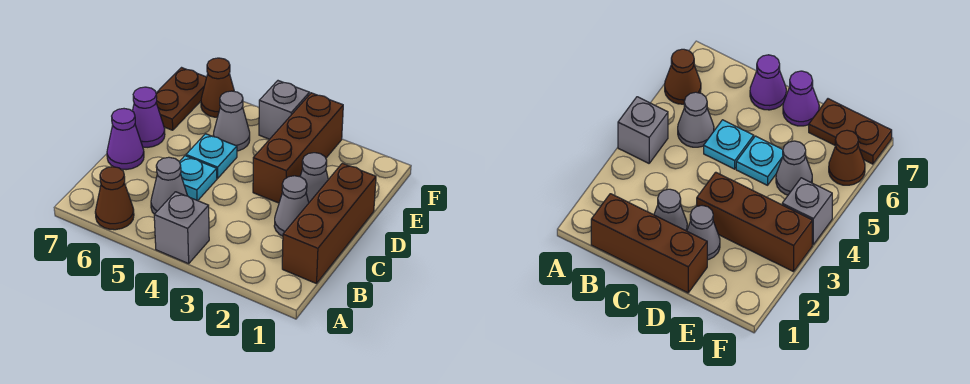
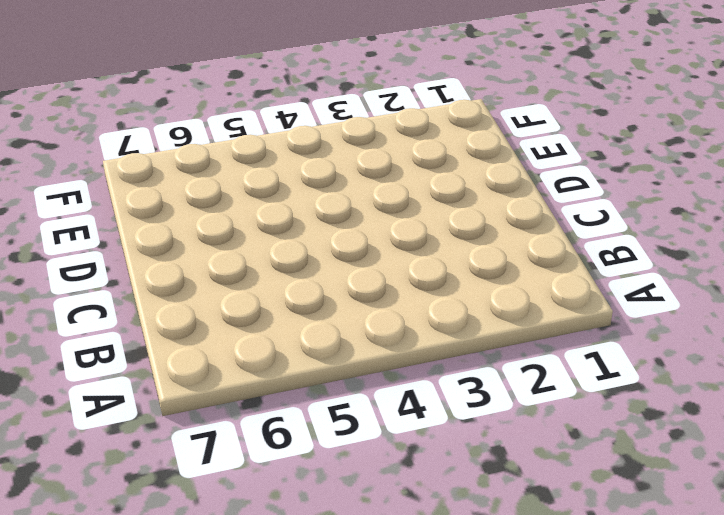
none -> grey 1x1 brick [154,192,209,264]
none -> brown 1x1 cone [95,167,134,230]
none -> brown 1x3 brick [282,163,376,284]

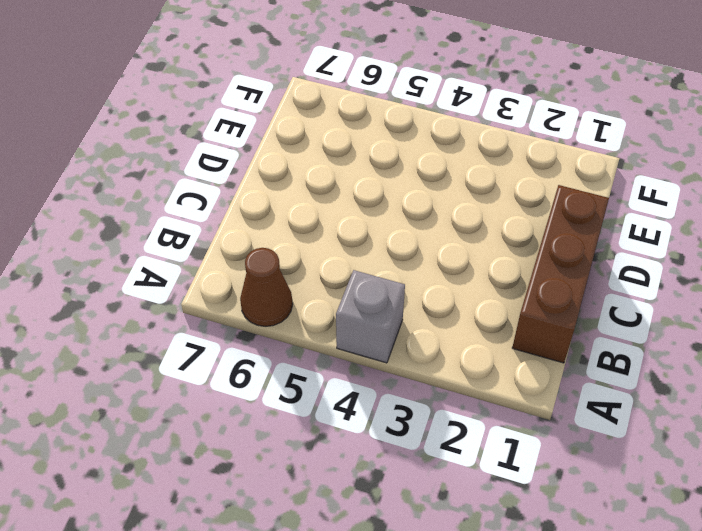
none -> grey 1x1 cone [151,157,187,214]
none -> grey 1x1 cone [274,176,309,236]
none -> cyan 1x1 plate [179,156,217,201]

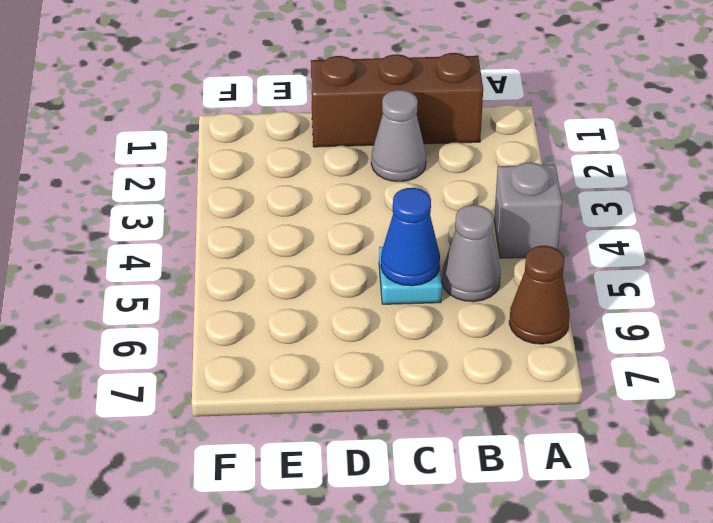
blue 1x1 cone [381,188,440,286] -> none
none -> purple 1x1 cone [107,109,144,170]
none -> grey 1x1 cone [300,153,328,202]
none -> brown 1x3 brick [253,93,343,203]

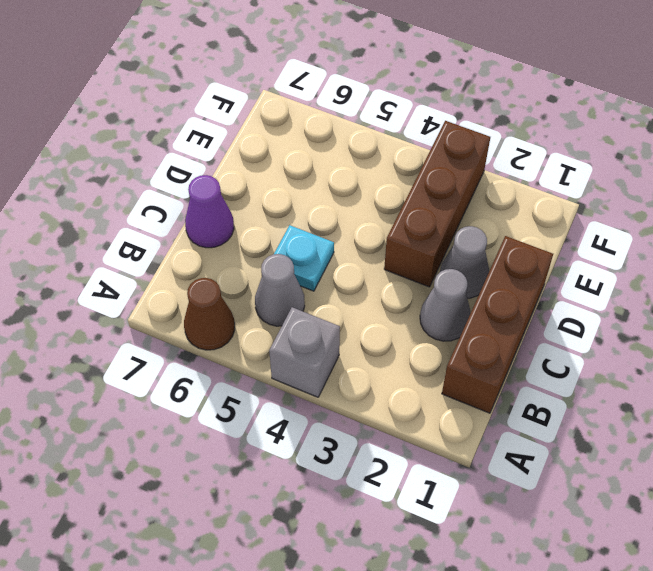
none -> cyan 1x1 plate [186,134,237,178]
none -> purple 1x1 cone [133,87,165,147]
none -> grey 1x1 cone [213,91,250,151]

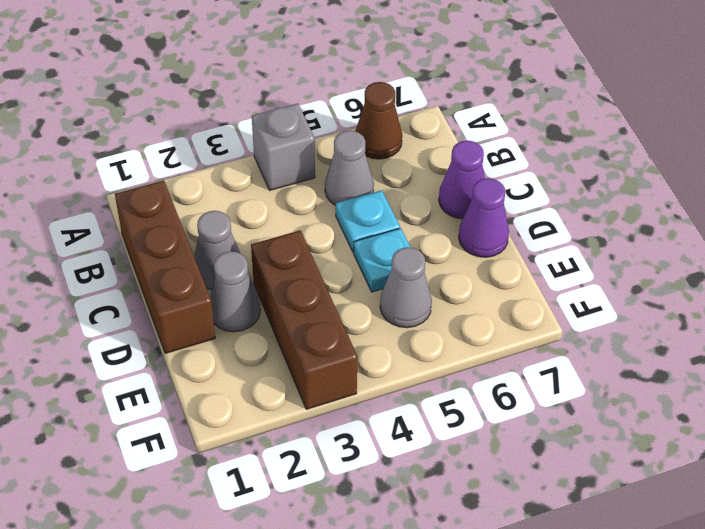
none -> brown 1x2 plate [156,68,207,130]
none -> grey 1x1 brick [259,81,309,139]
none -> brown 1x1 cone [201,58,234,117]

